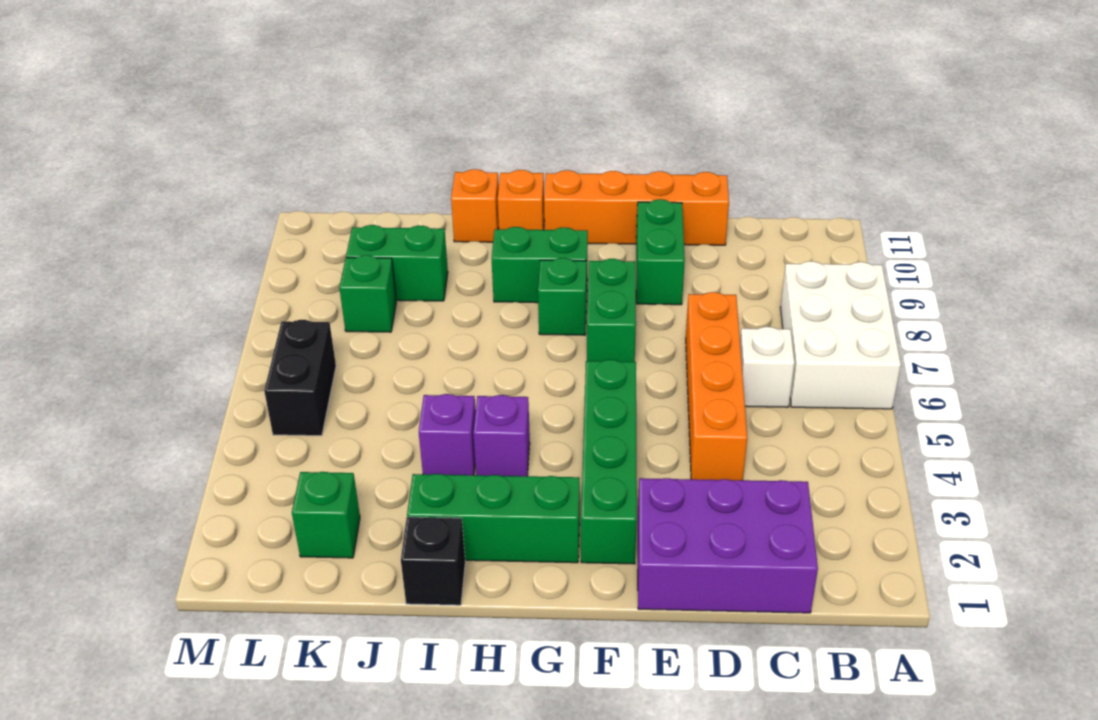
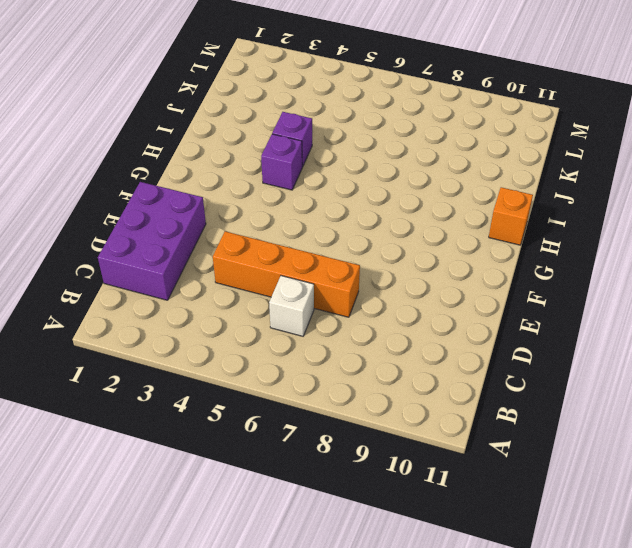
none -> white 2x3 brick [780,261,901,409]
none -> orange 1x4 brick [544,170,729,245]
none -> green 1x2 brick [636,199,685,305]

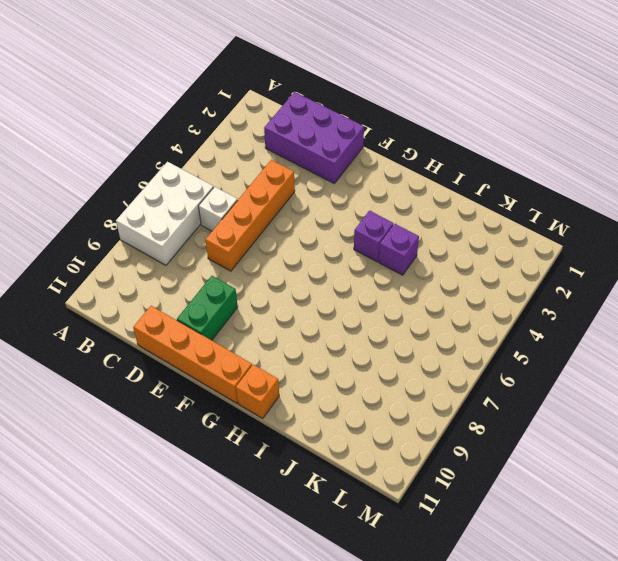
none -> green 1x4 brick [581,360,637,564]
none -> green 1x2 brick [587,259,636,362]
none -> green 1x3 brick [407,474,580,563]

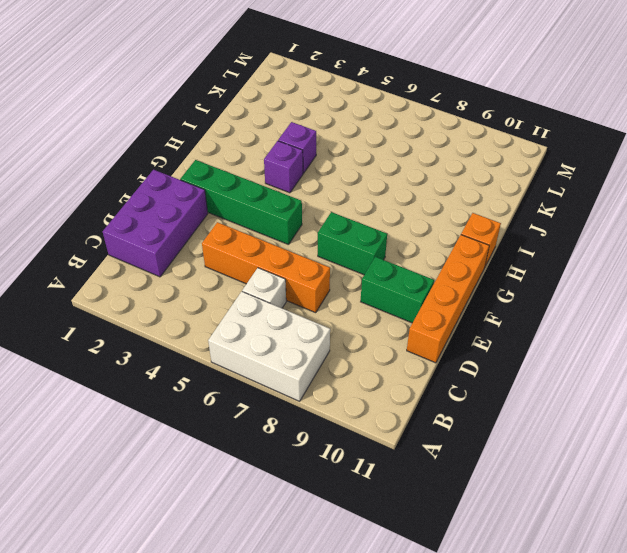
none -> green 1x3 brick [407,474,580,563]
none -> green 1x1 brick [538,258,587,335]
none -> green 1x2 brick [491,227,588,303]

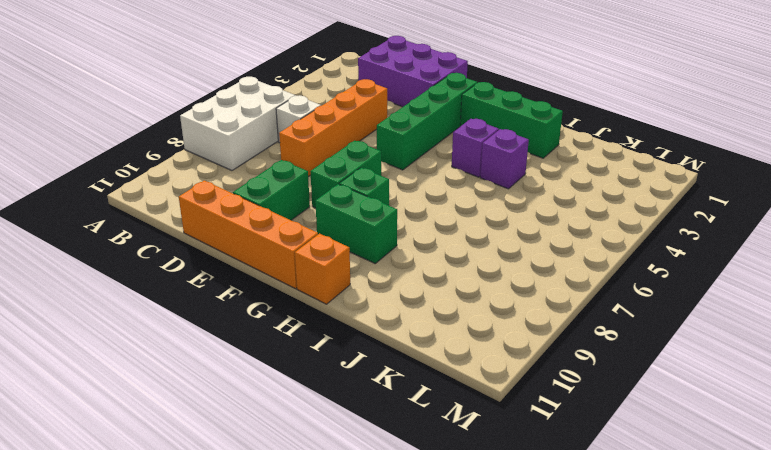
none -> black 1x1 brick [401,517,465,605]
none -> orange 1x1 brick [451,169,499,242]
none -> green 1x2 brick [346,225,448,301]

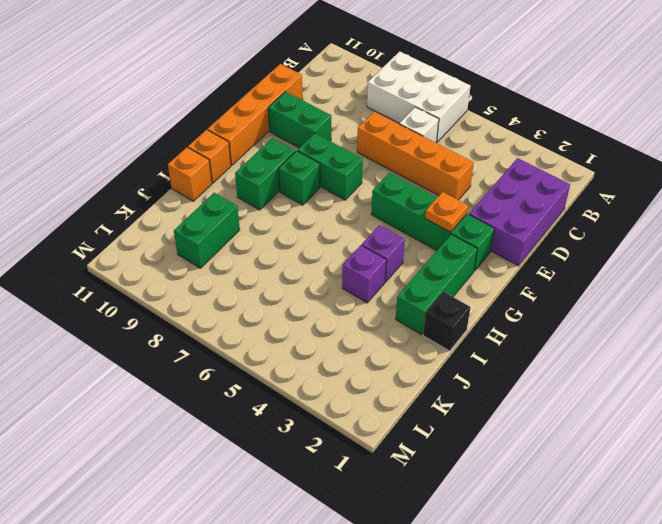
orange 1x1 plate [425,192,468,232] -> none
none -> green 1x1 brick [292,472,360,558]
none -> green 1x1 brick [339,255,396,332]
none -> black 1x2 brick [264,320,336,436]

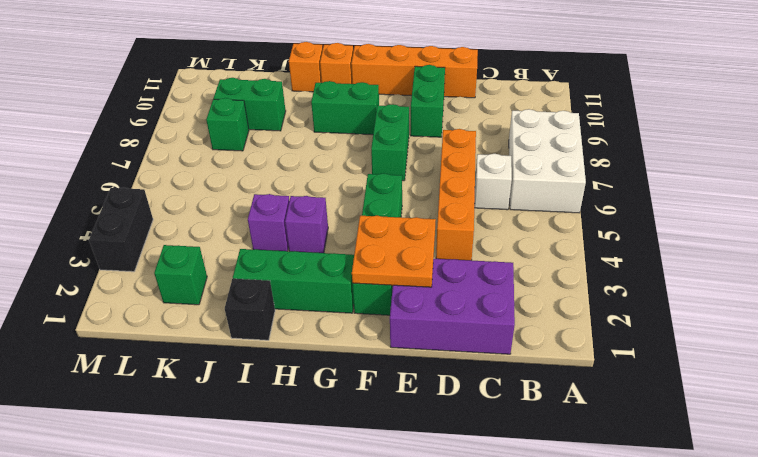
orange 2x2 plate [352,216,436,287] -> none
black 1x2 brick [89,188,153,272] -> black 1x2 brick moved to [264,320,336,436]
none -> green 1x1 brick [538,258,587,335]

